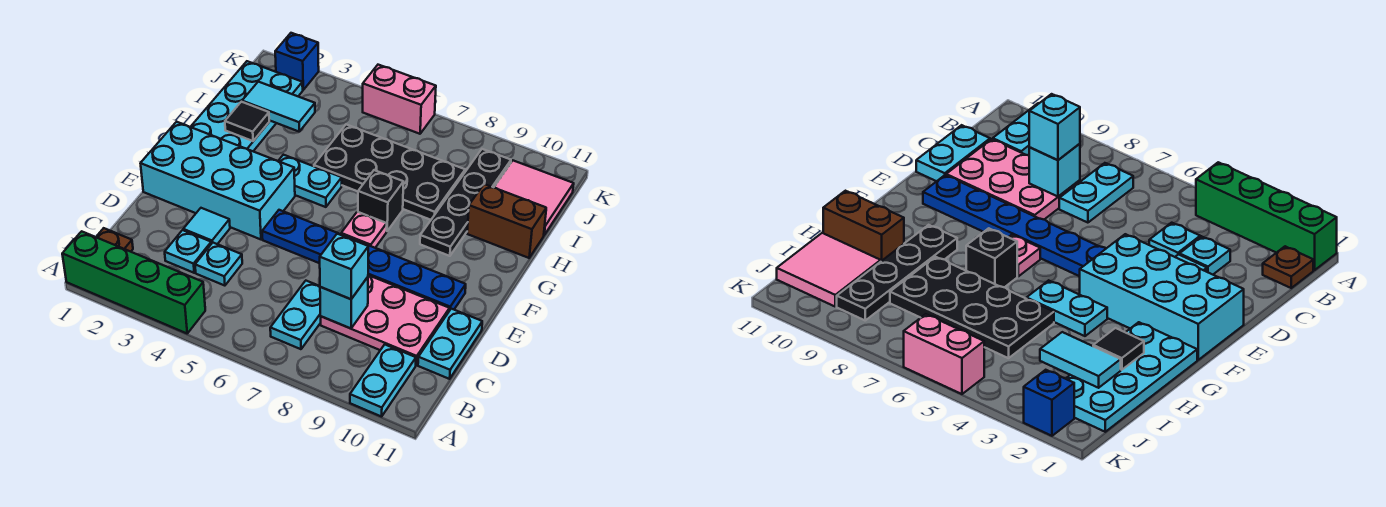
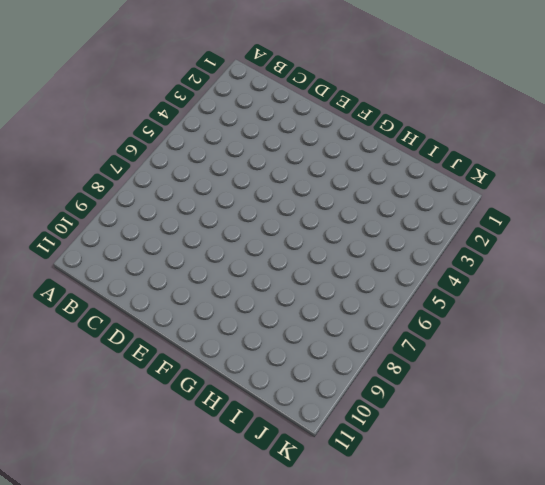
none -> green 1x4 brick [62,231,205,333]
none -> cyan 1x2 plate [350,345,416,417]
none -> brown 1x1 plate [96,228,133,252]

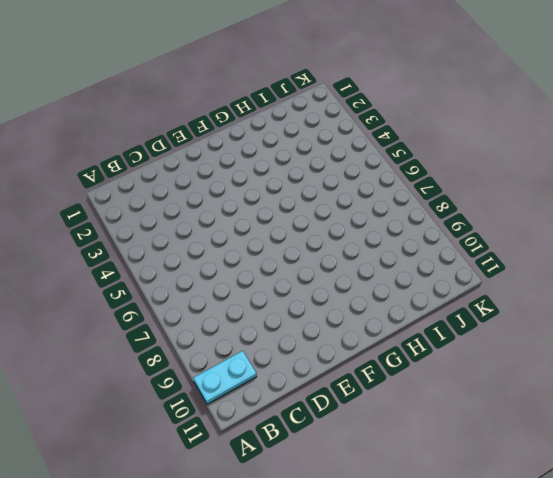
none -> green 1x4 brick [62,231,205,333]
none -> brown 1x1 plate [96,228,133,252]
none -> cyan 1x2 plate [270,281,321,349]

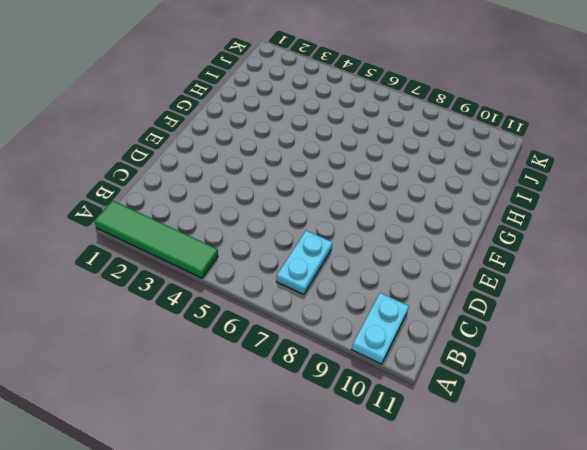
green 1x4 tile [95,201,218,278] -> green 1x4 brick [62,231,205,333]
none -> brown 1x1 plate [96,228,133,252]
none -> cyan 1x1 plate [165,230,211,273]
none -> cyan 1x1 plate [195,243,242,286]

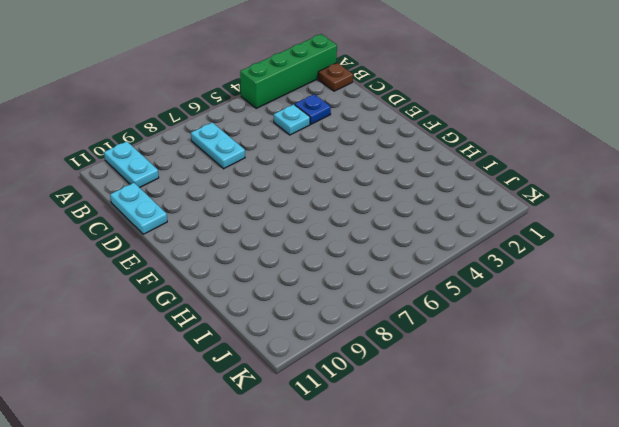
blue 1x1 plate [295,94,331,124] -> cyan 1x1 plate [165,230,211,273]
none -> pink 2x3 plate [321,275,450,365]
none -> cyan 1x1 tile [183,208,230,244]
none -> cyan 2x4 brick [140,122,295,239]

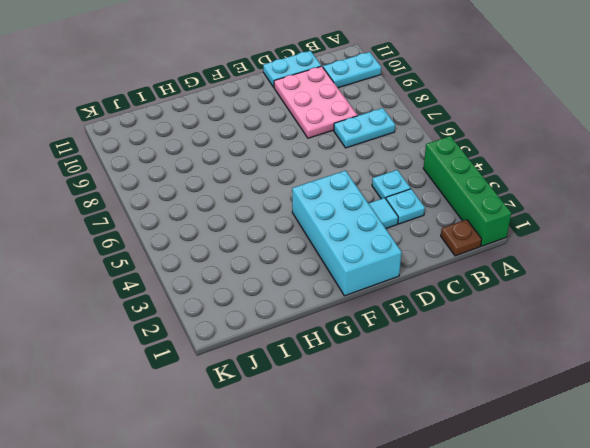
none -> blue 1x6 plate [262,210,466,311]
none -> pink 1x1 plate [341,212,387,248]
none -> cyan 2x4 plate [191,61,303,151]

